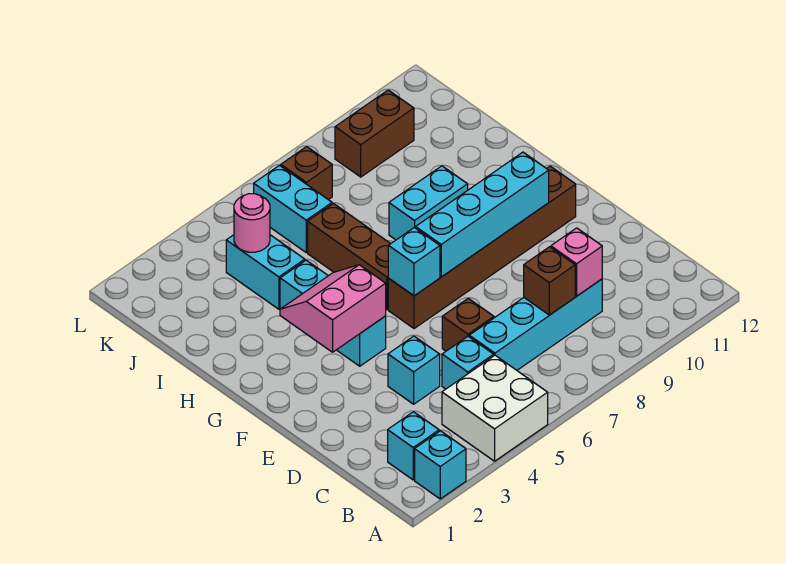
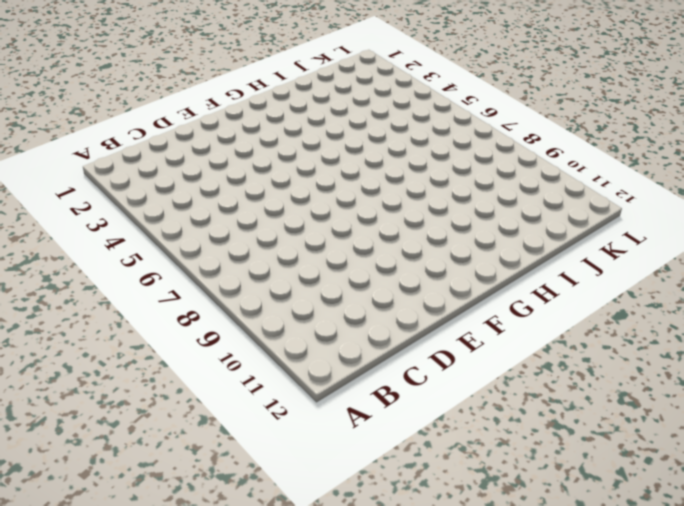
none -> cyan 1x1 brick [415,431,466,499]
none -> white 2x2 brick [442,355,548,461]
none -> cyan 1x1 brick [388,412,439,480]

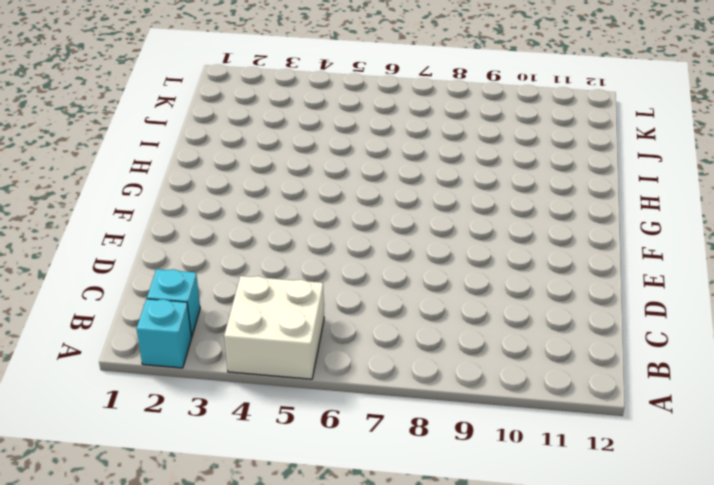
none -> cyan 1x1 brick [442,336,494,389]
none -> cyan 1x4 brick [469,279,602,370]
none -> cyan 1x1 brick [388,336,440,404]

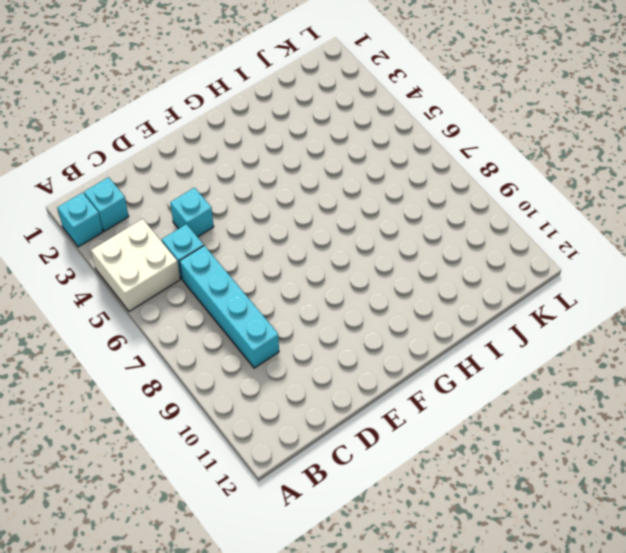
none -> brown 1x1 brick [442,298,494,351]
none -> cyan 1x3 brick [280,260,386,366]
none -> brown 1x6 brick [388,166,576,329]

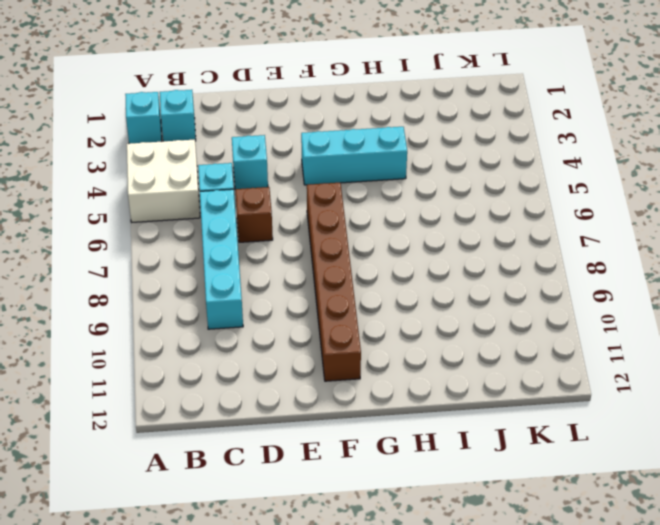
none -> brown 1x3 brick [308,203,390,310]
none -> cyan 1x2 brick [389,166,468,240]
none -> cyan 1x2 brick [226,235,305,309]

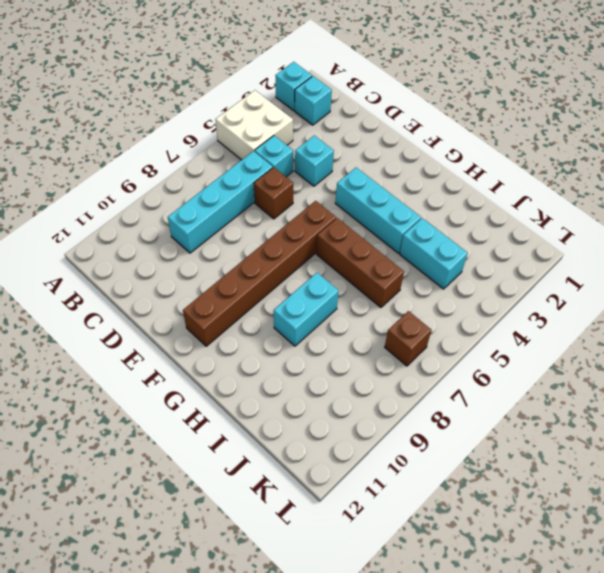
none -> cyan 1x2 brick [254,166,332,252]
none -> brown 1x2 brick [335,90,414,177]
none -> brown 1x1 brick [524,247,575,315]

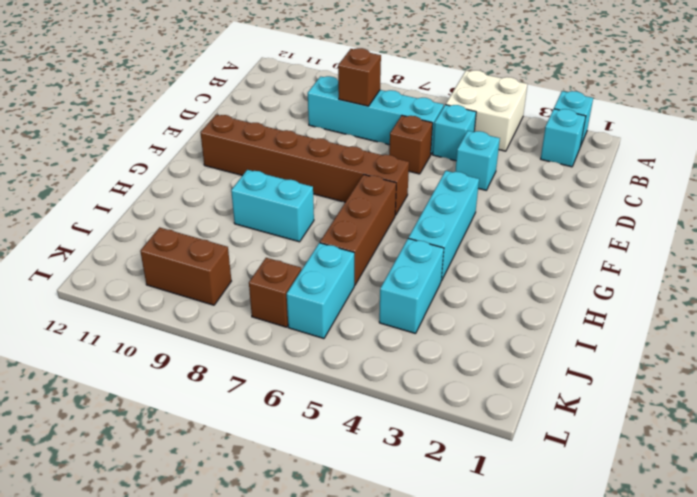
none -> pink 1x1 brick [551,228,602,296]
none -> pink 2x2 slope [280,265,386,352]
none -> cyan 1x1 brick [388,228,440,296]

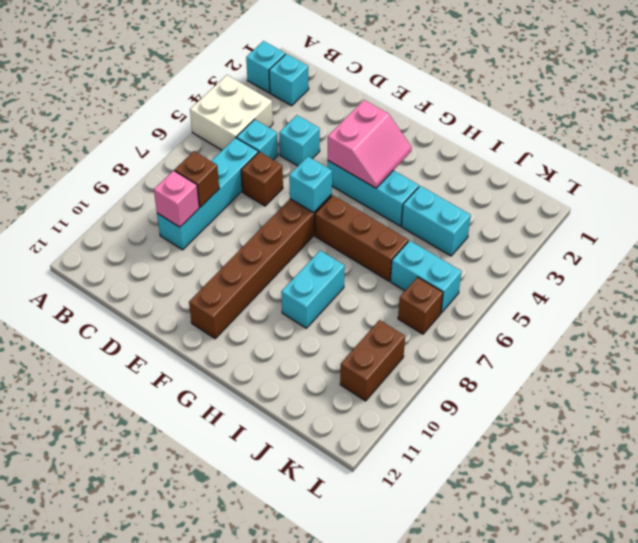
none -> cyan 1x4 brick [416,152,549,277]
none -> pink 1x1 round brick [234,194,270,252]

